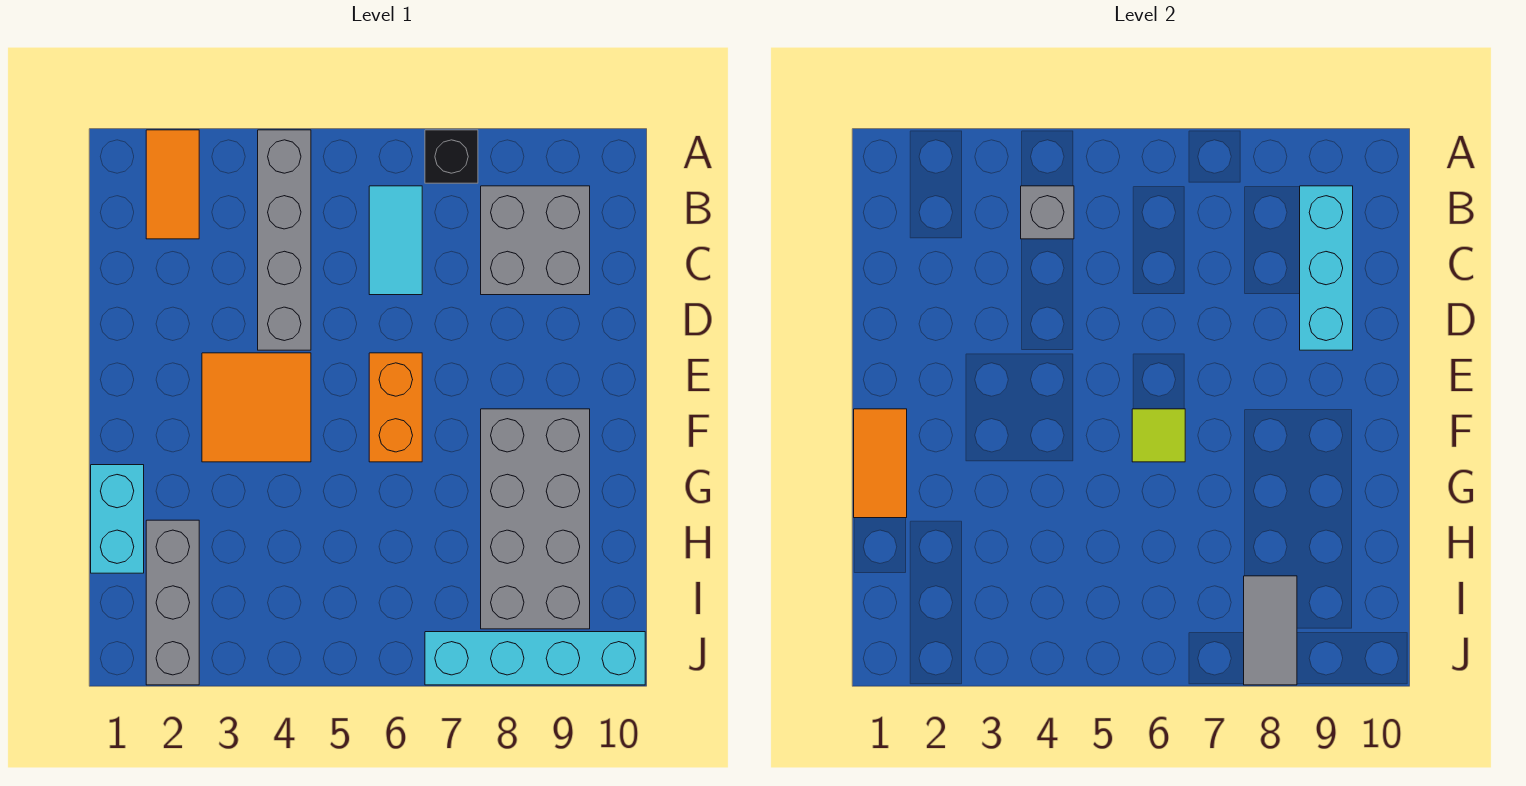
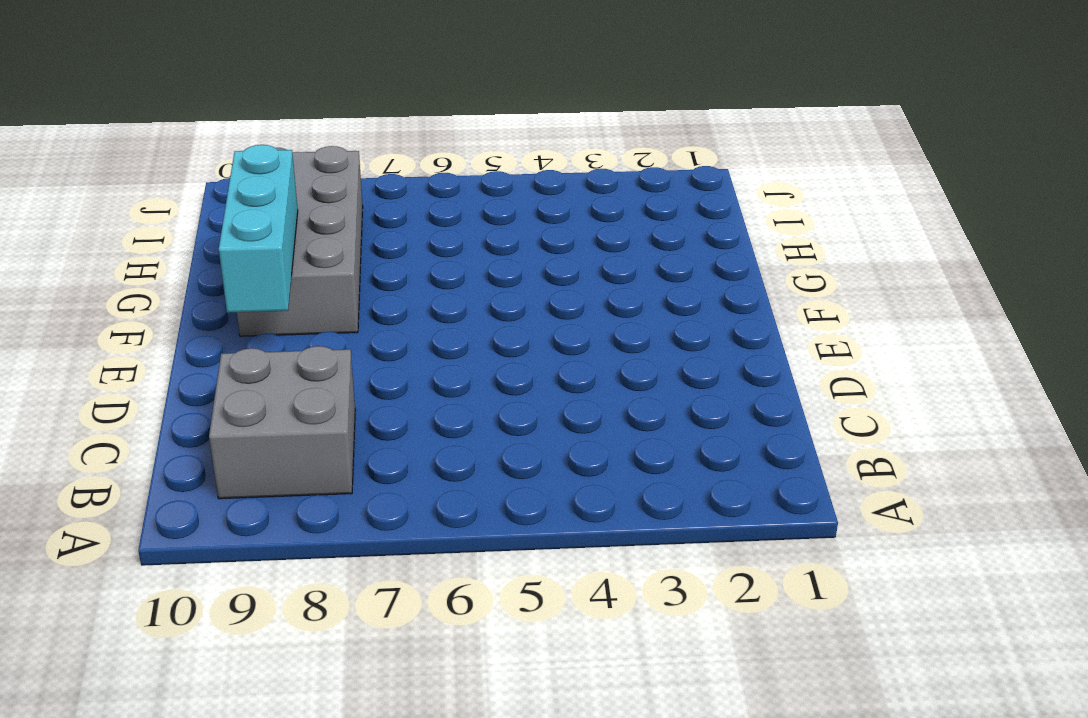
cyan 1x3 brick [219,145,298,313] -> cyan 1x3 brick moved to [1300,186,1353,350]
none -> orange 1x2 tile [146,130,199,239]
none -> grey 1x4 brick [258,130,311,350]
none -> black 1x1 brick [425,130,478,183]

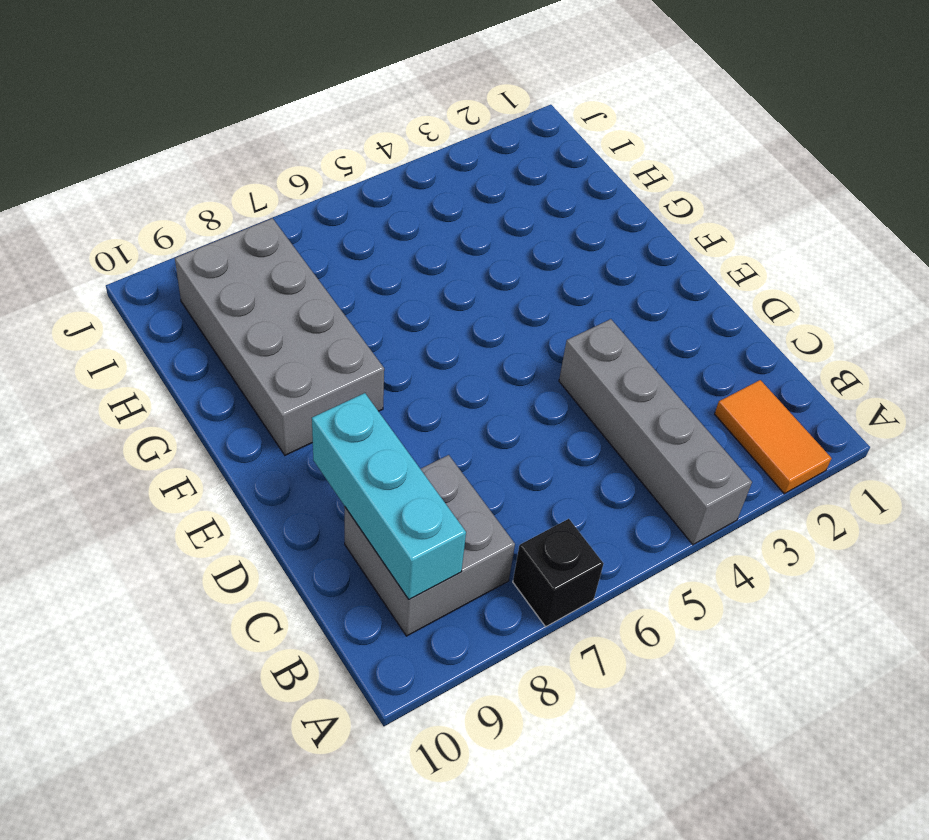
none -> cyan 1x2 tile [369,186,422,295]
none -> orange 2x2 tile [202,353,311,462]
none -> orange 1x2 brick [369,353,422,462]

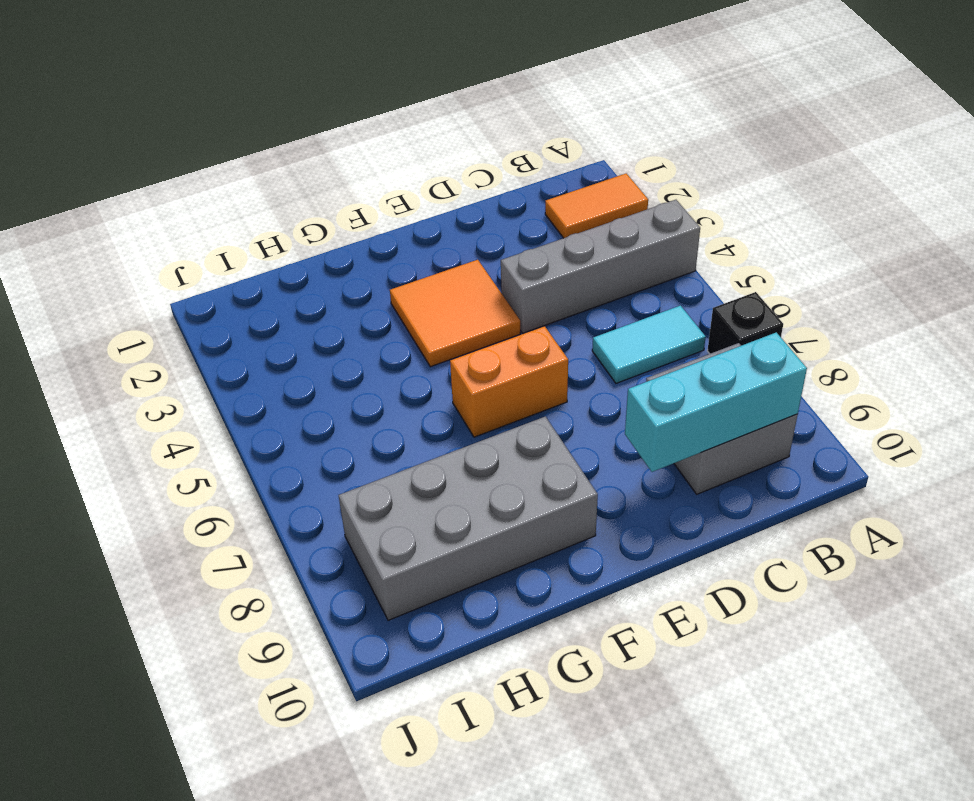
none -> cyan 1x2 brick [91,465,144,573]
none -> grey 1x3 brick [146,520,199,685]
none -> cyan 1x4 brick [425,632,645,685]

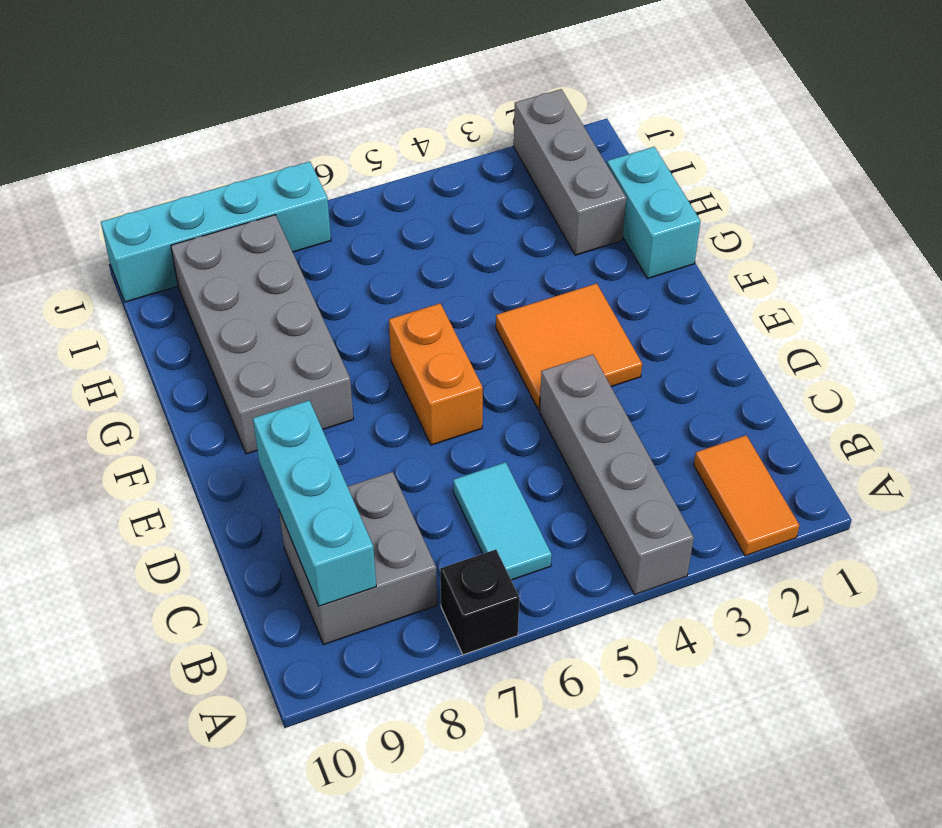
none -> grey 1x1 brick [1021,186,1074,239]
none -> orange 1x2 tile [854,409,907,518]
none -> lime 1x1 tile [1132,409,1185,462]

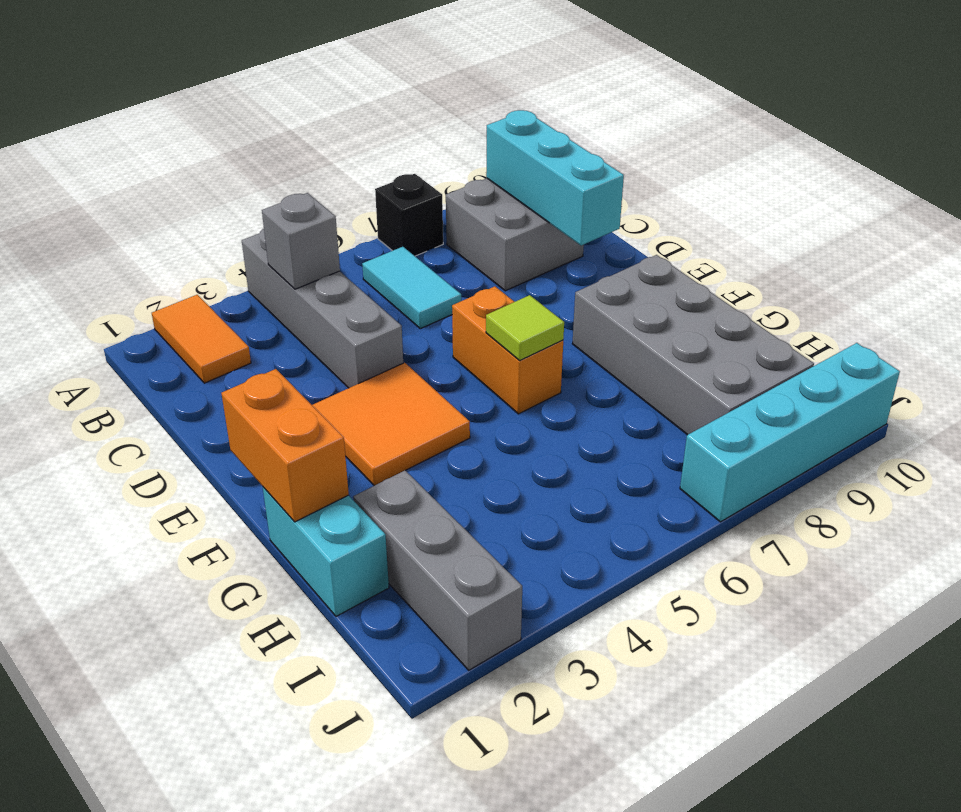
orange 1x2 brick [221,369,349,522] -> orange 1x2 tile [854,409,907,518]
none -> grey 1x2 tile [1244,576,1297,685]

